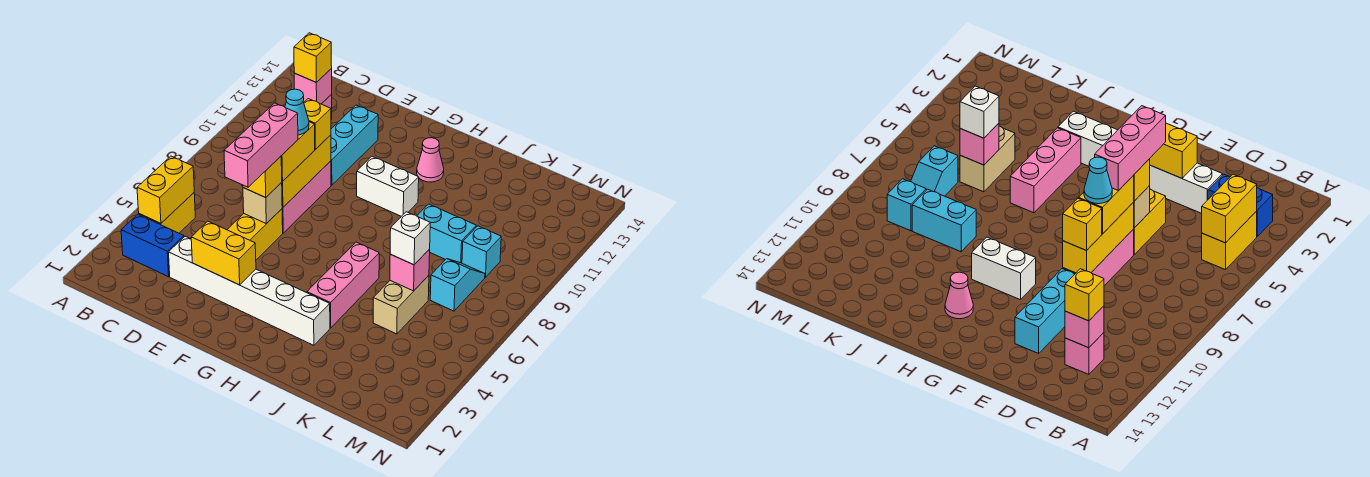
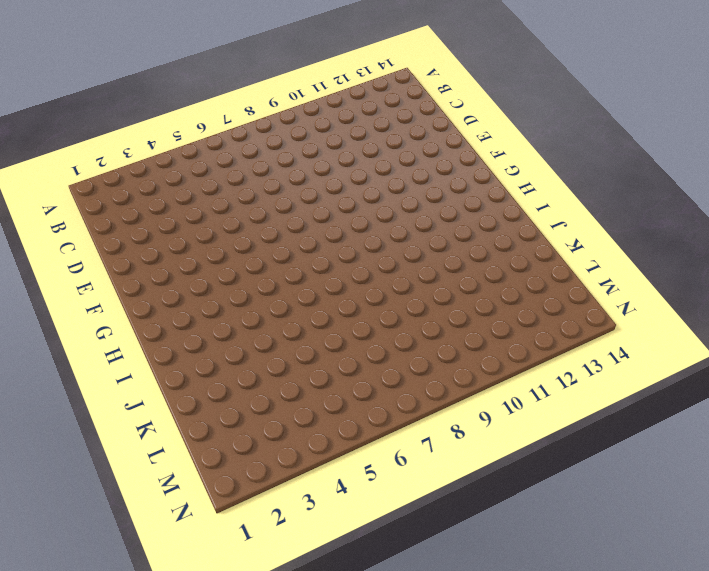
none -> blue 1x2 brick [121,214,184,277]
none -> yellow 1x2 brick [139,193,195,233]
none -> pink 1x1 brick [1065,333,1104,374]

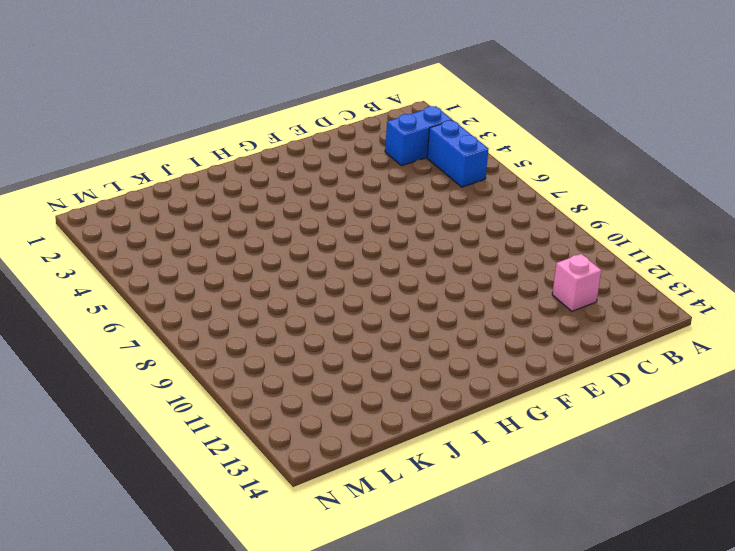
blue 1x2 brick [427,120,488,187] -> yellow 1x2 brick [139,193,195,233]
none -> white 1x6 brick [169,236,330,345]
none -> yellow 1x2 brick [227,209,283,260]
none -> pink 1x3 brick [282,161,331,233]

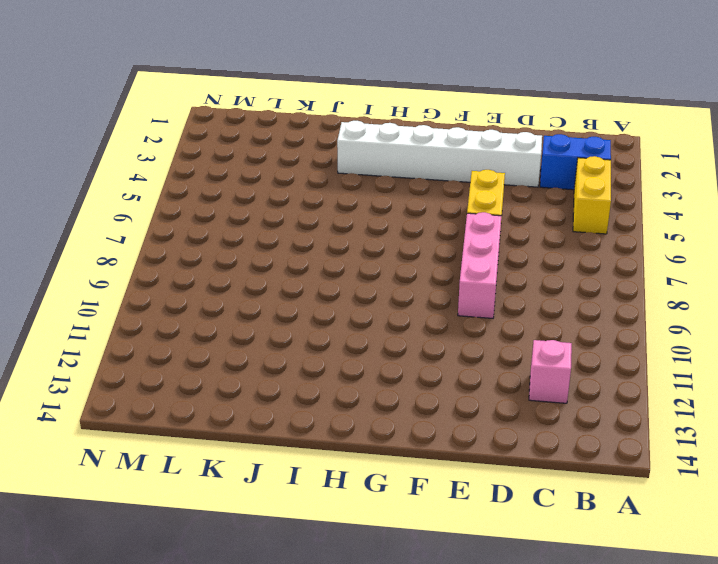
none -> cyan 1x3 brick [331,105,378,185]
none -> white 1x2 brick [357,156,419,216]
none -> pink 1x1 cone [417,138,444,182]

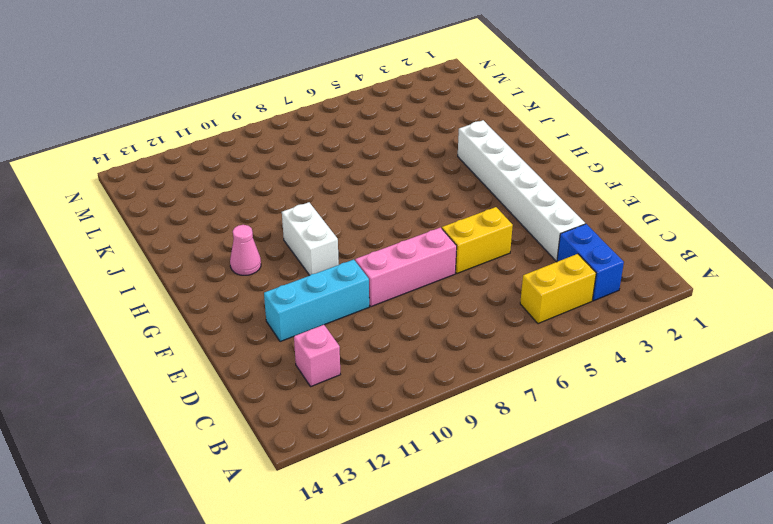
none -> pink 1x3 brick [307,242,379,328]
none -> cyan 1x2 brick [417,204,476,263]
none -> tan 1x2 brick [373,275,429,334]

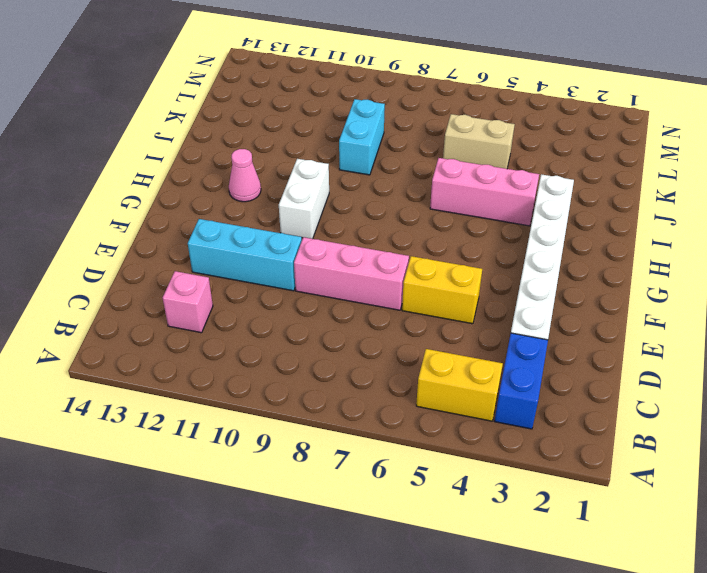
none -> cyan 1x2 slope [430,259,485,311]
none -> cyan 1x1 brick [462,226,501,277]
none -> yellow 1x2 brick [137,156,194,223]

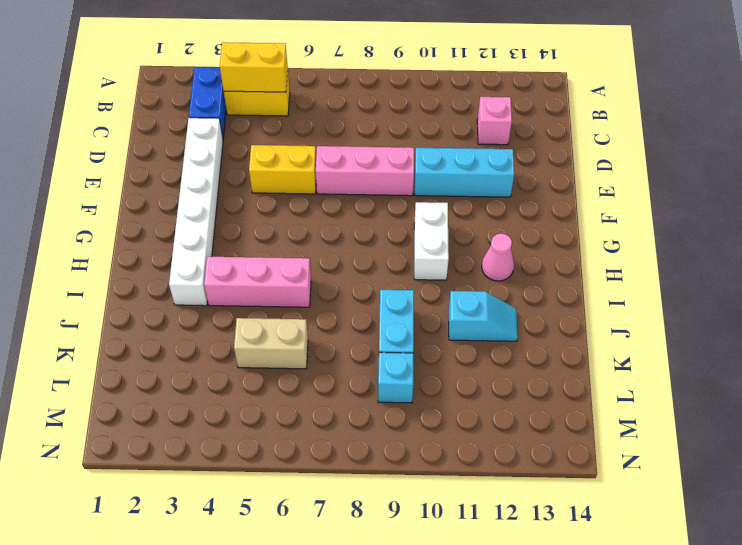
cyan 1x2 slope [449,291,518,341] -> cyan 1x2 slope moved to [430,259,485,311]
none -> pink 1x1 brick [294,69,332,104]
none -> yellow 1x2 brick [191,221,256,285]
none -> tan 1x1 brick [243,183,283,224]

